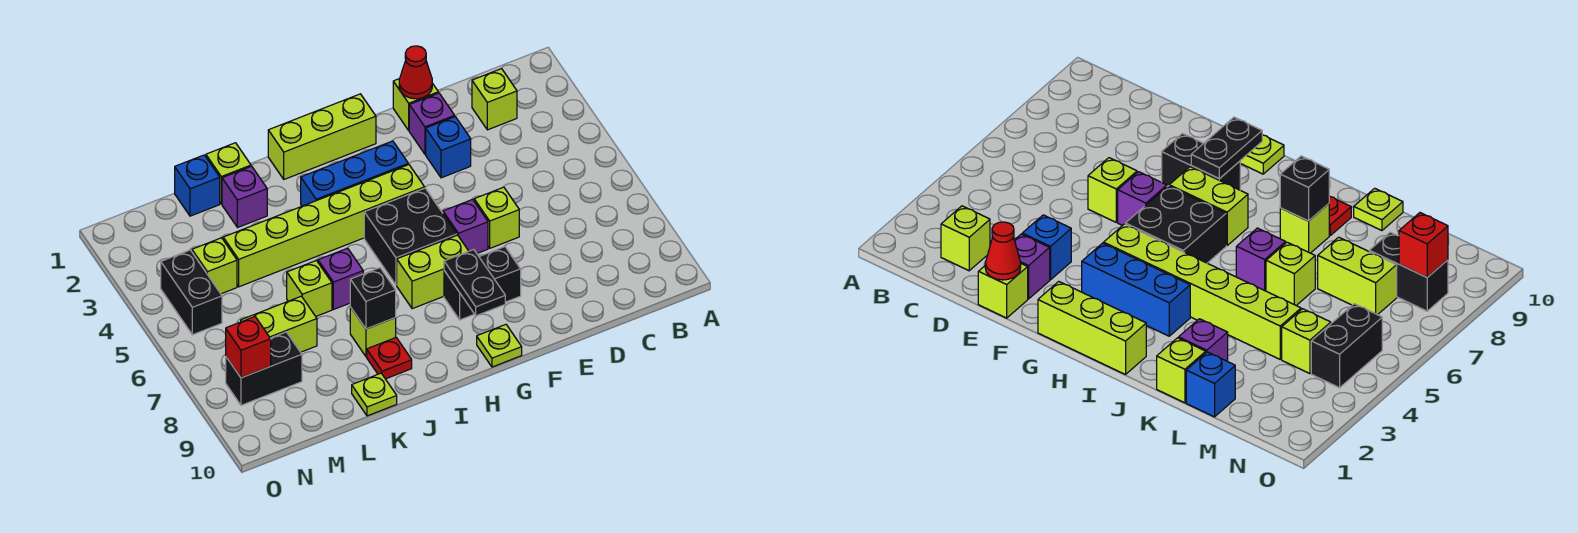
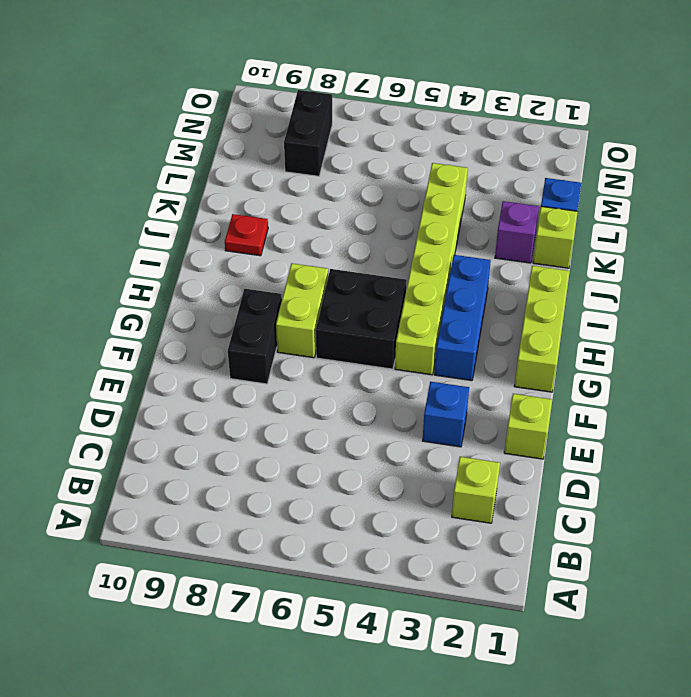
none -> purple 1x1 brick [409,93,455,154]
none -> lime 1x1 brick [474,187,519,248]
none -> purple 1x1 brick [443,199,488,253]

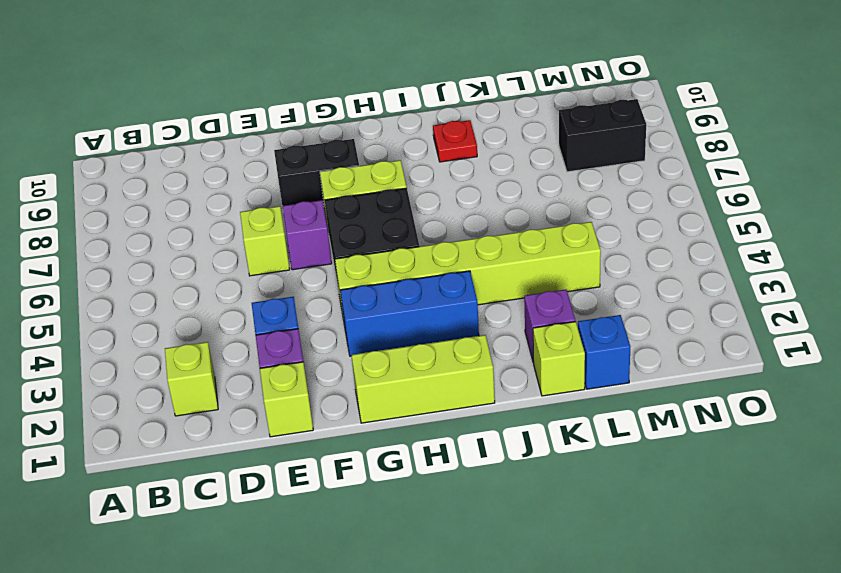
none -> lime 1x1 plate [477,325,522,367]
none -> purple 1x1 brick [318,248,363,310]
none -> lime 1x1 brick [350,307,396,357]

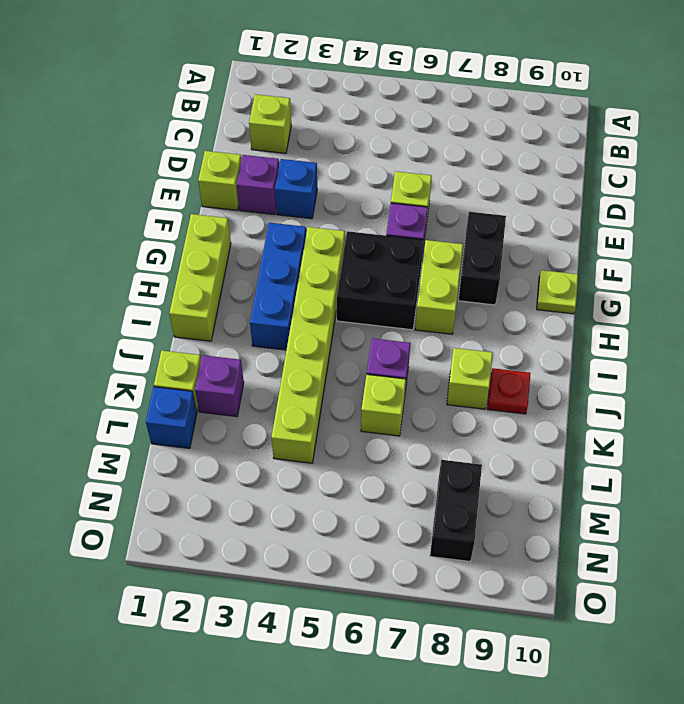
none -> lime 1x1 plate [352,373,397,416]
none -> lime 1x2 brick [241,296,317,352]
none -> lime 1x1 brick [192,238,237,294]

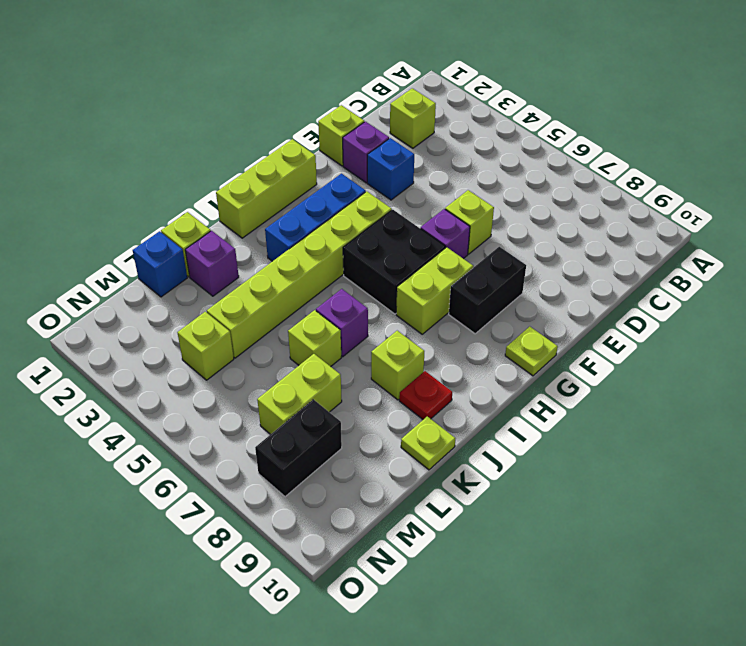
none -> black 1x2 brick [161,250,222,335]
none -> red 1x1 cone [399,46,432,99]
none -> black 1x2 plate [444,250,505,316]

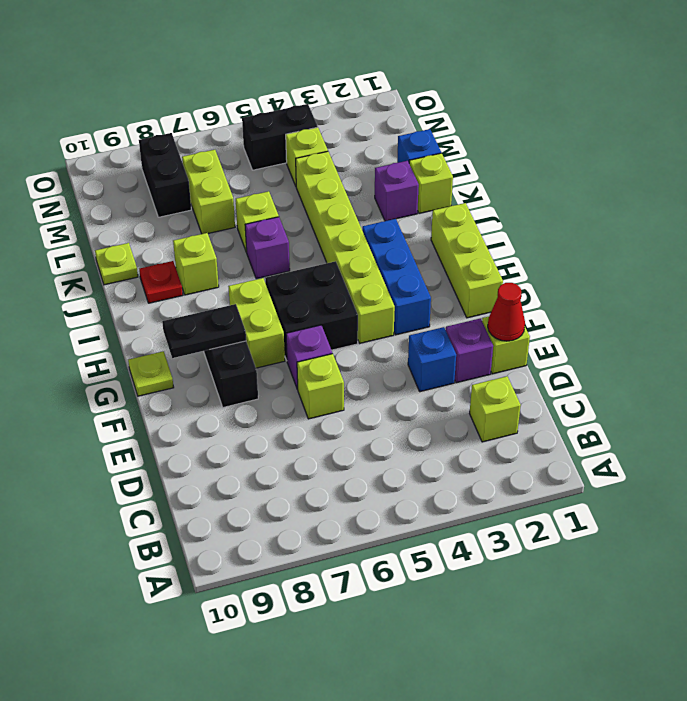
none -> black 1x1 brick [350,268,396,329]
none -> red 1x1 brick [226,317,271,378]

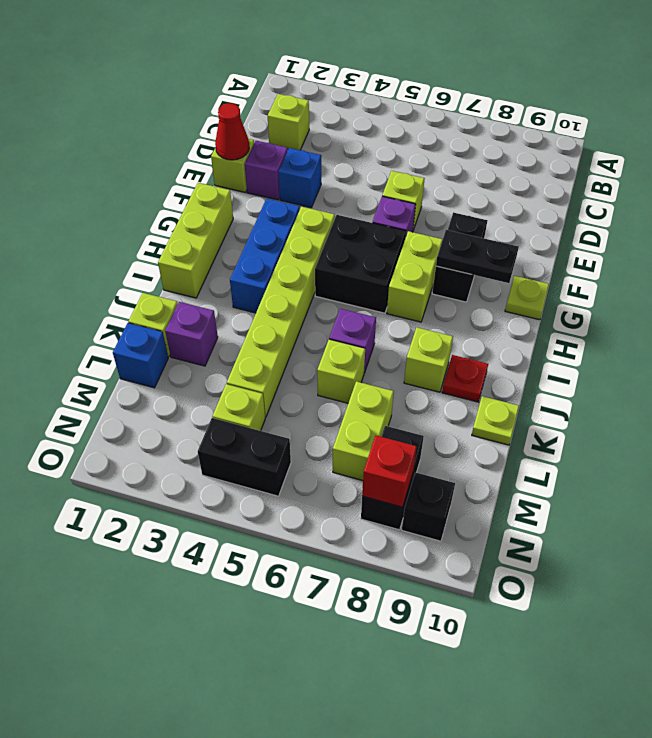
black 1x1 brick [402,472,455,541] -> black 1x1 brick moved to [350,268,396,329]

